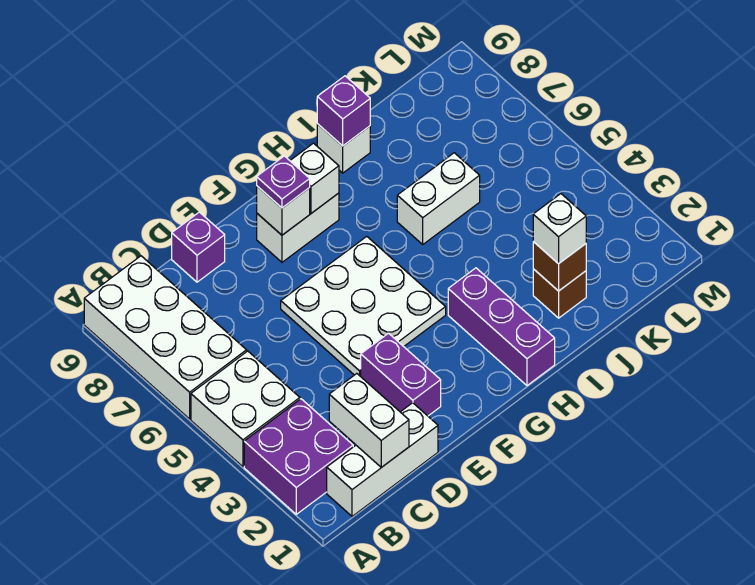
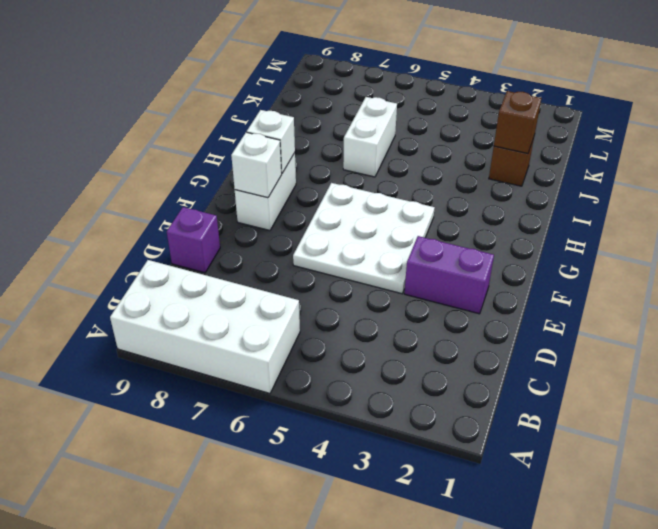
none -> purple 2x2 brick [244,399,353,514]
none -> white 2x2 brick [191,351,300,467]
none -> white 1x3 brick [327,403,438,516]

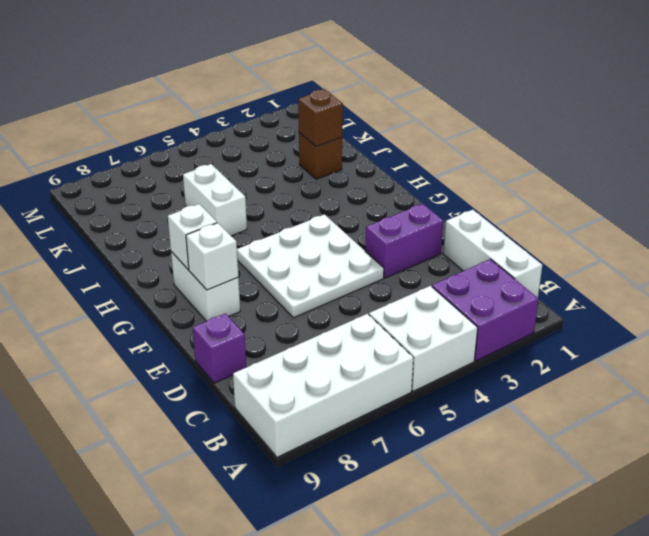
none -> purple 1x3 brick [448,268,555,385]
none -> white 1x1 brick [317,124,370,173]
none -> white 1x2 brick [329,374,409,467]

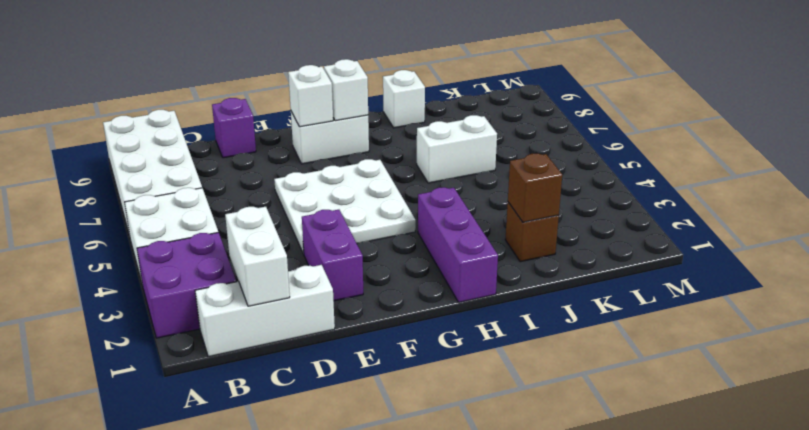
none -> purple 1x1 brick [317,76,370,146]
none -> purple 1x1 plate [257,156,310,208]
none -> white 1x1 brick [533,194,586,264]

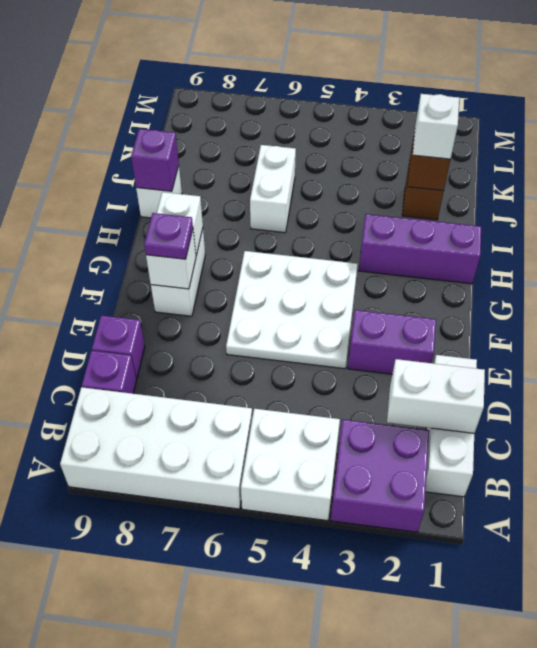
purple 1x1 brick [82,351,136,394] -> none

